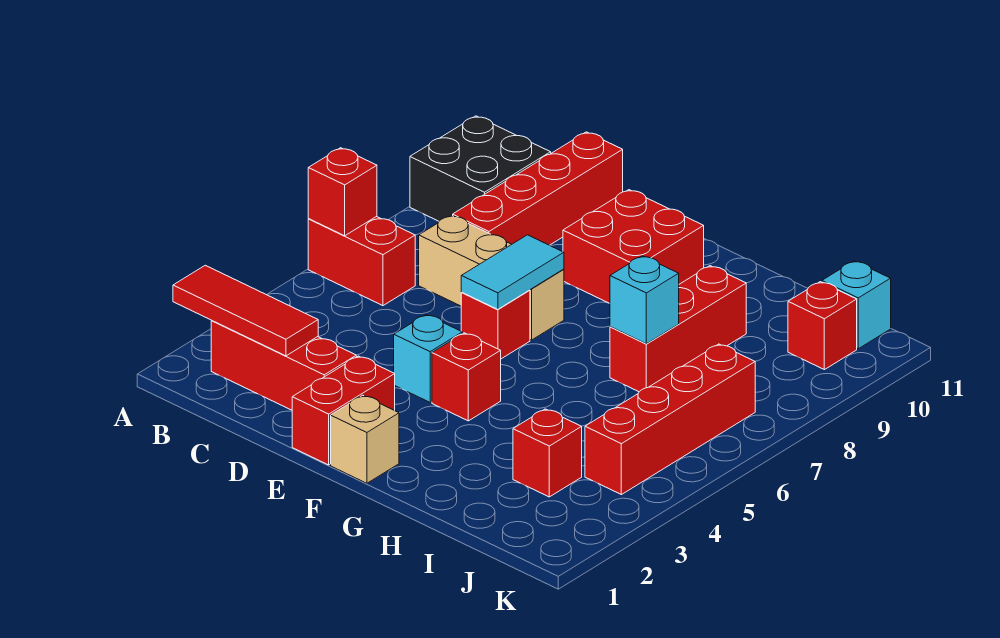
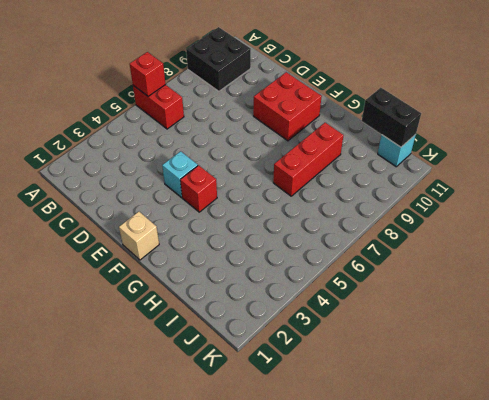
black 1x2 brick [362,88,421,147] -> none
none -> red 1x3 brick [211,321,356,410]
none -> tan 1x3 brick [419,215,564,340]
none -> red 1x4 brick [453,132,623,245]

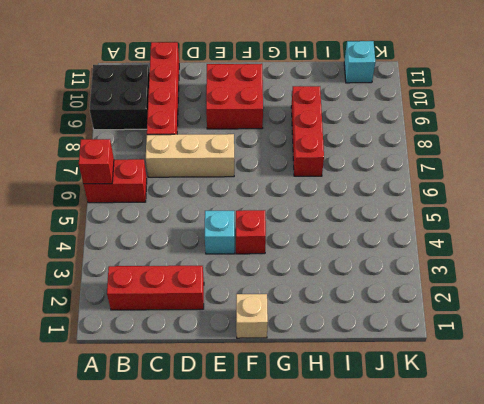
none -> red 1x2 brick [292,356,395,465]
none -> red 1x1 brick [461,290,530,359]
none -> red 1x1 brick [513,409,582,497]

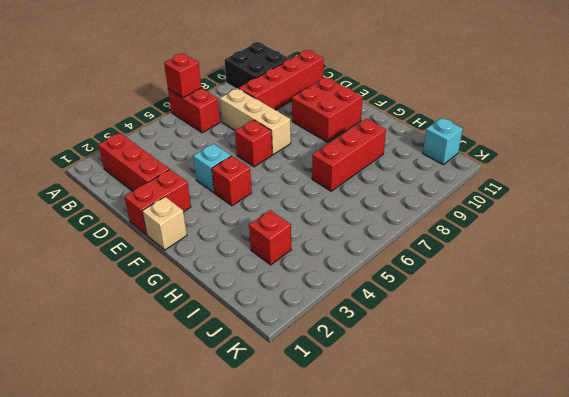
none -> red 1x4 brick [585,344,755,495]
none -> red 1x1 brick [788,282,857,370]
none -> red 1x3 tile [173,265,318,356]

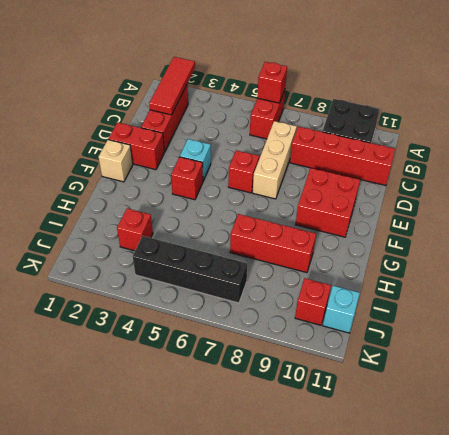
black 1x4 brick [133,236,248,303] -> red 1x4 brick [585,344,755,495]
none -> cyan 1x2 tile [461,235,564,309]
none -> cyan 1x1 brick [610,256,679,344]

